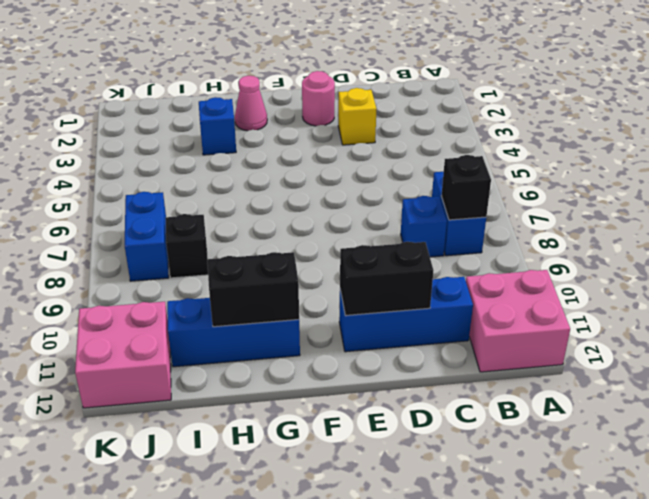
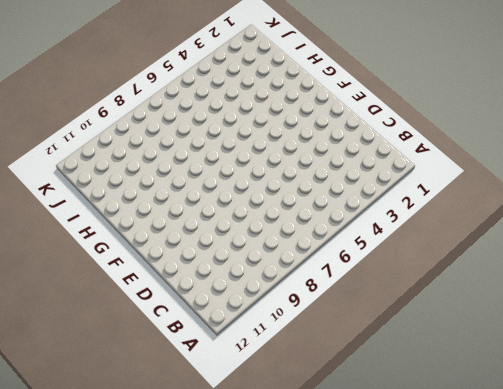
none -> pink 2x2 brick [466,270,570,372]
none -> blue 1x2 brick [432,172,486,256]
none -> blue 1x1 brick [401,196,447,257]

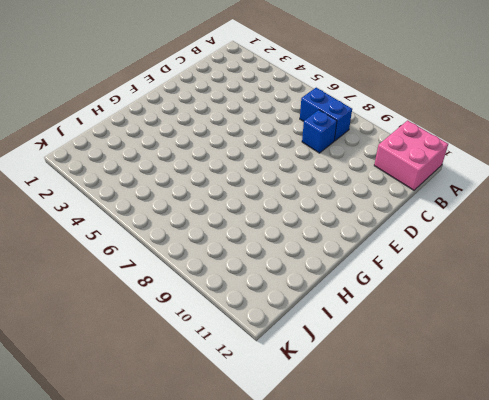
none -> blue 1x3 brick [339,277,473,352]
none -> yellow 1x1 brick [338,88,376,145]
none -> pink 1x1 round brick [302,71,335,126]

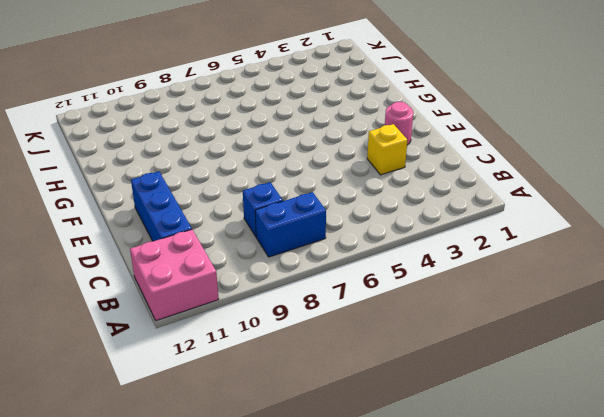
none -> pink 1x1 cone [235,76,267,131]
none -> blue 1x3 brick [167,298,300,367]
none -> blue 1x1 brick [199,97,236,155]

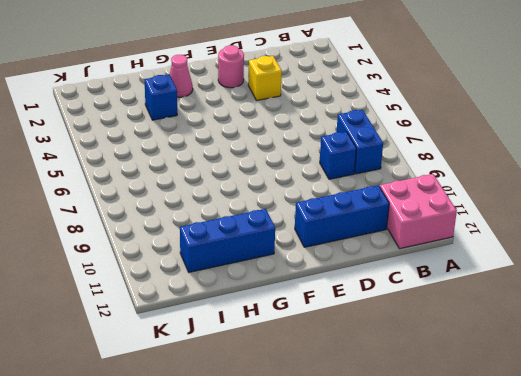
none -> black 1x1 brick [165,214,208,278]
none -> blue 1x2 brick [125,192,169,281]
none -> pink 2x2 brick [75,302,171,408]

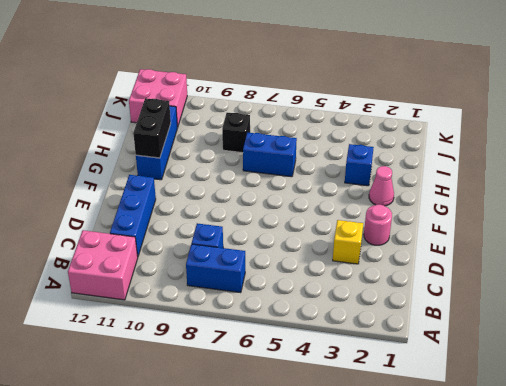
blue 1x2 brick [243,132,297,177] -> blue 1x2 brick moved to [125,192,169,281]
none -> black 1x1 brick [441,155,491,220]
none -> black 1x2 brick [340,242,433,315]

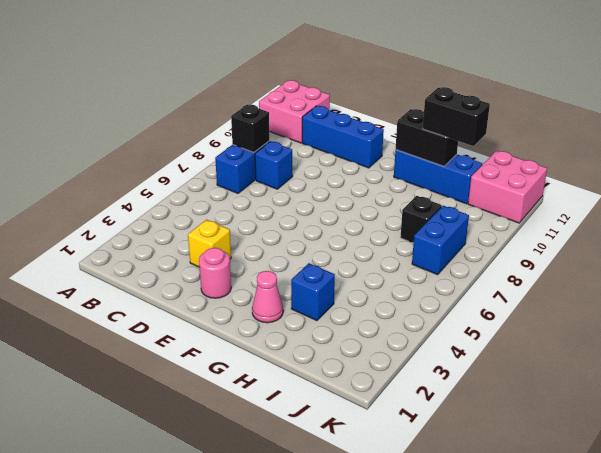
black 1x2 brick [423,87,490,146] -> black 1x2 brick moved to [340,242,433,315]

